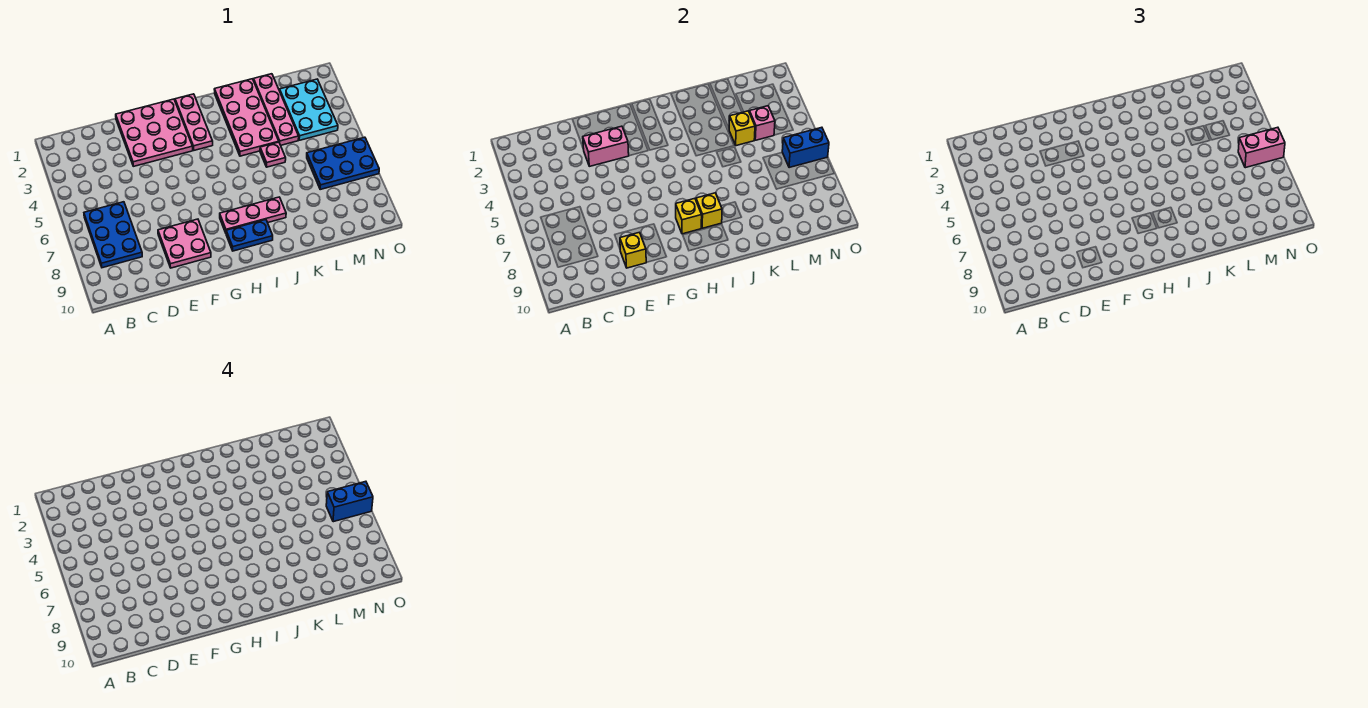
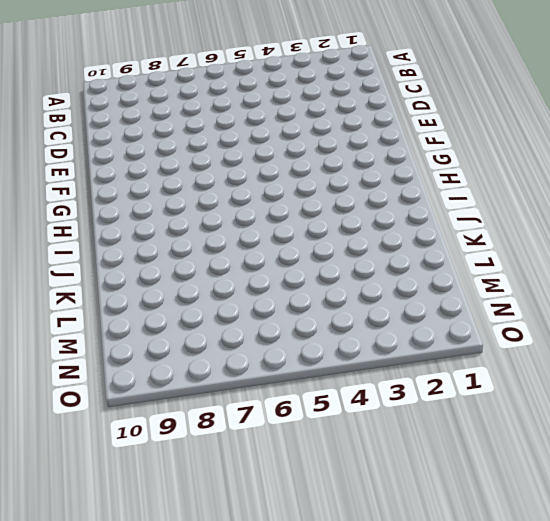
none -> blue 2x3 plate [84,202,142,268]
none -> pink 3x3 plate [116,99,193,166]
none -> pink 2x2 plate [158,219,211,268]

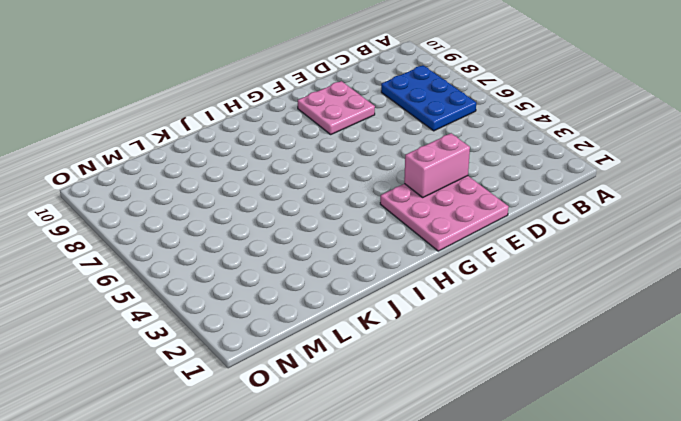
none -> pink 1x3 plate [175,94,213,150]
none -> pink 1x3 plate [220,197,286,233]
none -> blue 1x2 plate [226,220,273,251]

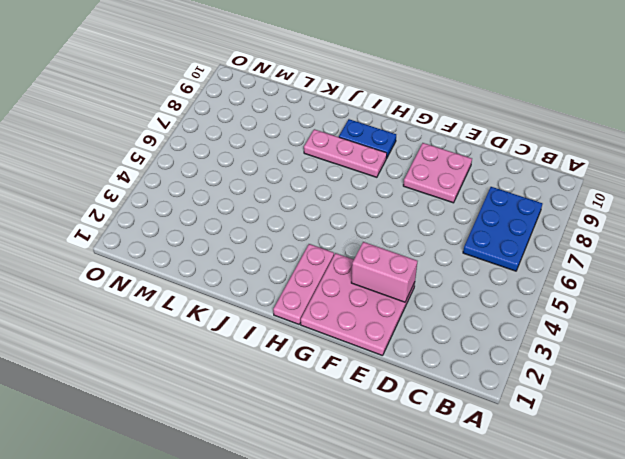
none -> pink 2x4 plate [214,79,279,156]
none -> pink 1x1 plate [260,142,286,167]
none -> pink 1x4 plate [254,74,299,145]

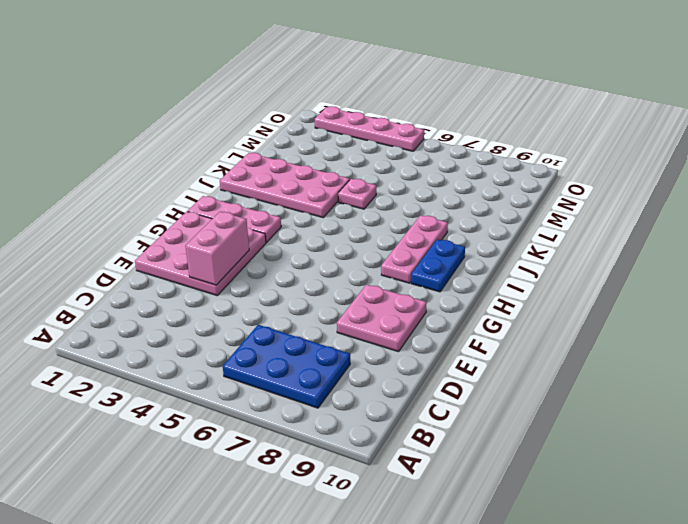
pink 1x4 plate [315,106,424,151] -> pink 1x4 plate moved to [254,74,299,145]
none -> cyan 2x3 plate [280,79,338,140]
none -> blue 2x3 plate [307,137,379,189]
none -> yellow 1x1 brick [620,232,646,268]

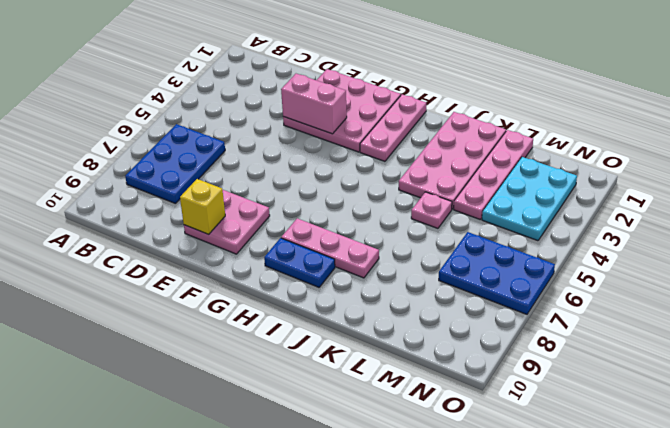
none -> yellow 1x1 brick [676,198,702,234]
none -> yellow 1x1 brick [696,193,722,228]
none -> yellow 1x1 brick [729,111,755,146]

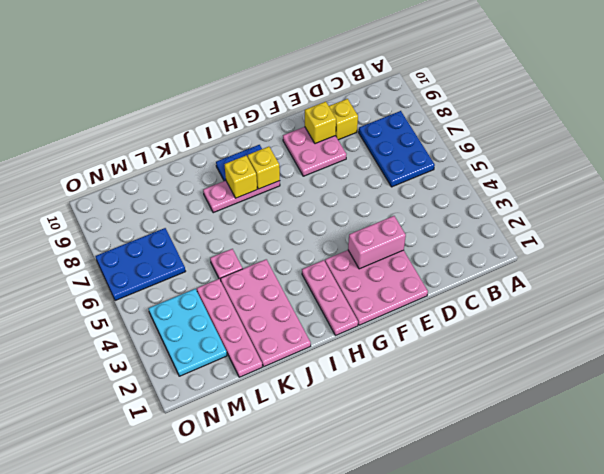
yellow 1x1 brick [329,99,358,140] -> yellow 1x1 brick moved to [729,111,755,146]
none -> pink 1x1 brick [749,106,775,140]
none -> blue 1x2 brick [782,127,829,168]
none -> pink 1x2 brick [1238,127,1285,168]

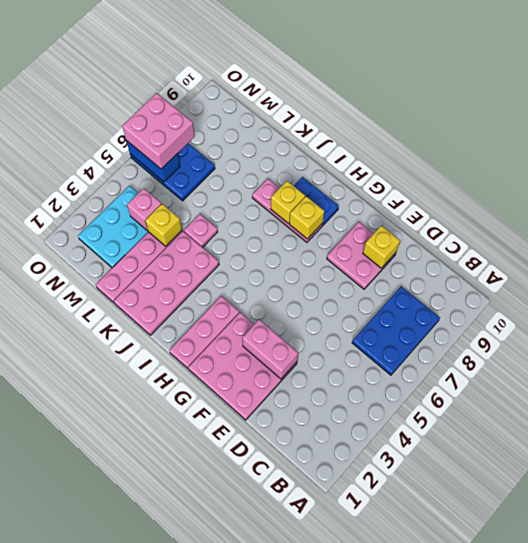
pink 2x2 brick [122,93,195,169] -> pink 1x2 brick [1238,127,1285,168]
none -> blue 1x2 brick [326,481,373,522]

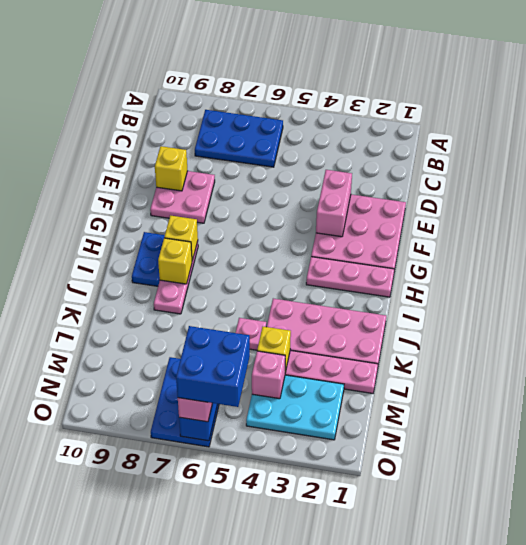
blue 2x2 brick [176,326,250,407] -> blue 1x2 brick [326,481,373,522]

